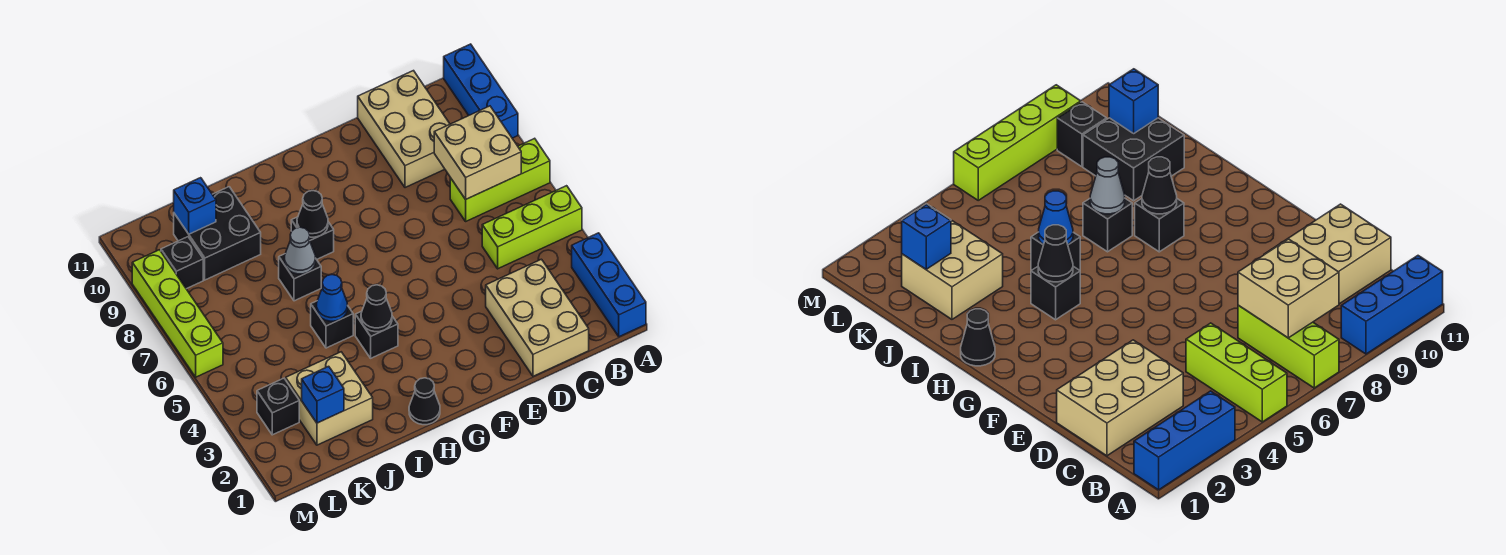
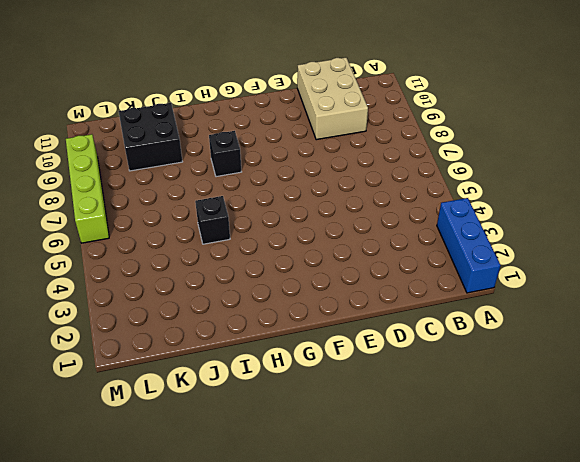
none -> lime 1x3 brick [482,186,582,269]
none -> lime 1x3 brick [450,138,550,221]
none -> blue 1x3 brick [444,44,518,138]

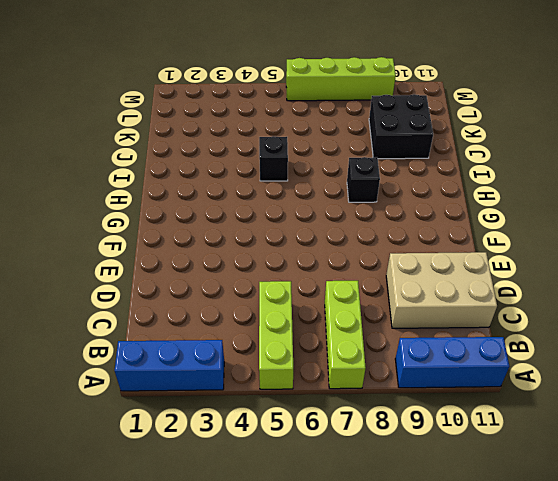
none -> tan 2x3 brick [486,259,589,376]
none -> black 1x1 cone [409,378,440,425]
none -> black 1x1 brick [355,311,398,358]

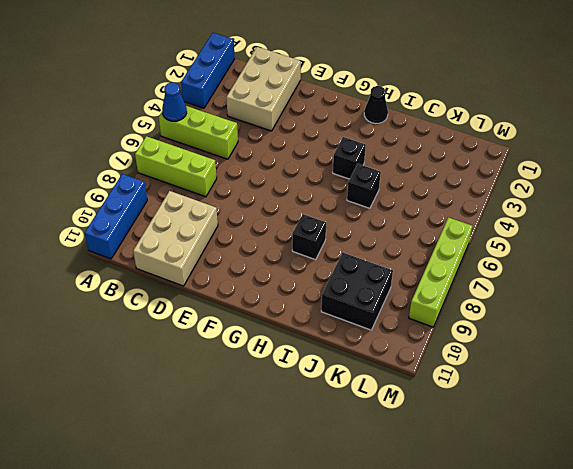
blue 1x1 cone [162,82,187,121] -> blue 1x1 cone moved to [317,275,347,321]
none -> black 1x1 brick [279,254,321,301]
none -> tan 2x2 brick [286,352,373,445]
none -> black 1x1 brick [257,378,299,435]

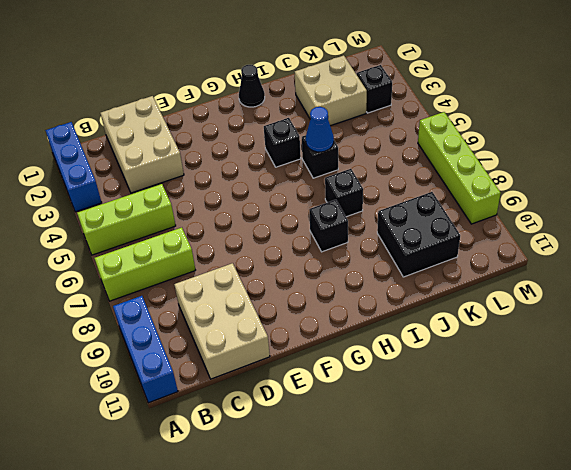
none -> black 1x1 brick [161,237,203,289]
none -> tan 2x2 brick [434,106,521,199]
none -> black 1x1 cone [361,285,392,332]

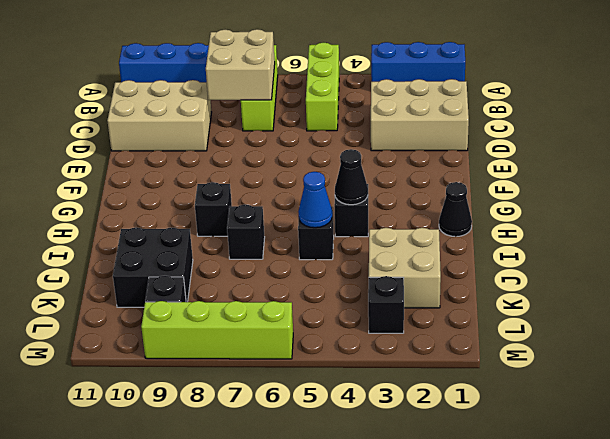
none -> black 1x1 cone [297,191,328,237]
none -> grey 1x1 cone [285,227,315,274]
none -> blue 1x1 brick [302,366,344,423]

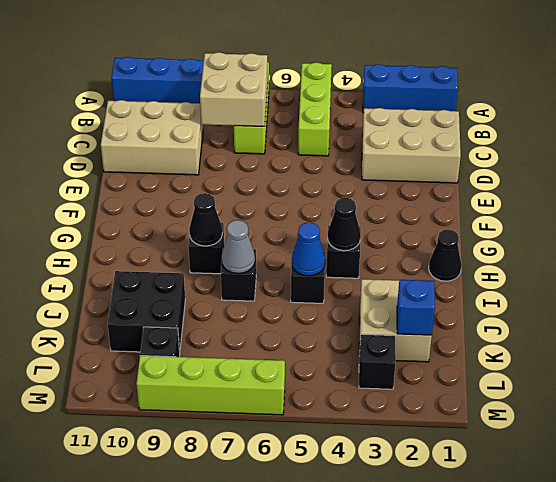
none -> blue 1x1 brick [174,178,216,234]

